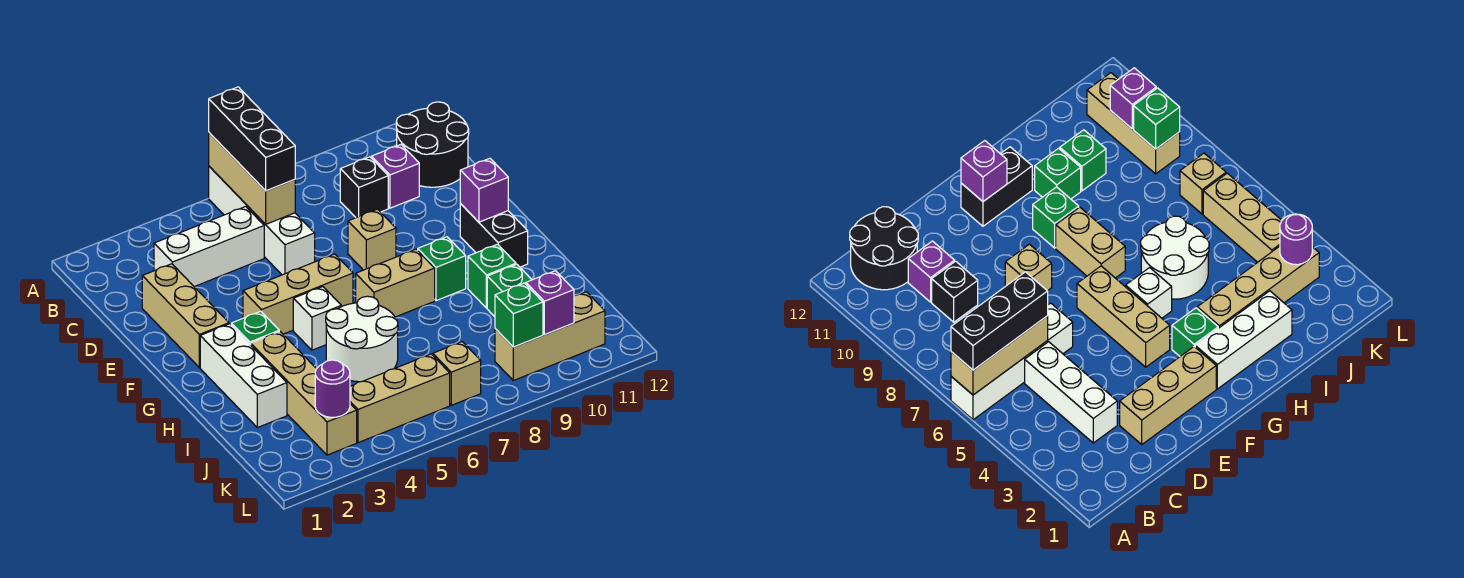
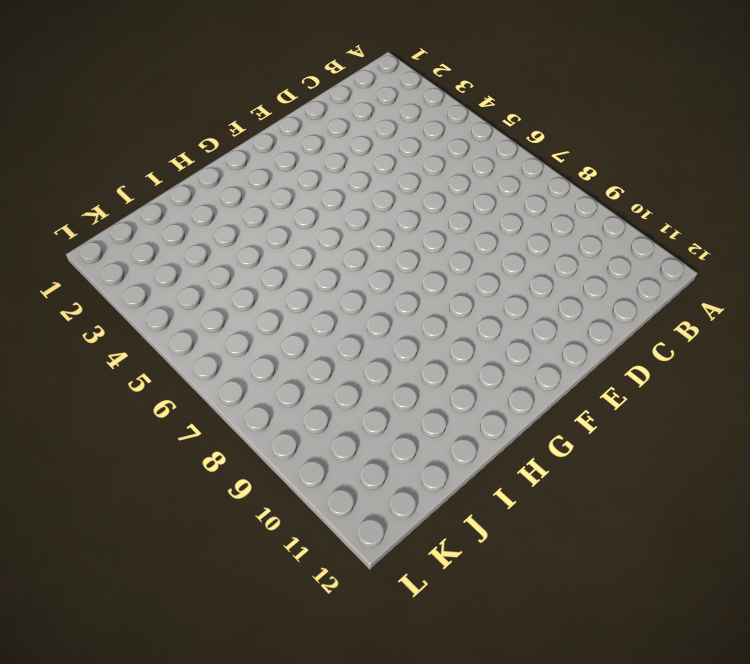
none -> white 1x4 brick [209,166,315,275]
none -> black 2x2 round brick [396,102,469,187]
none -> white 1x3 brick [154,207,264,287]

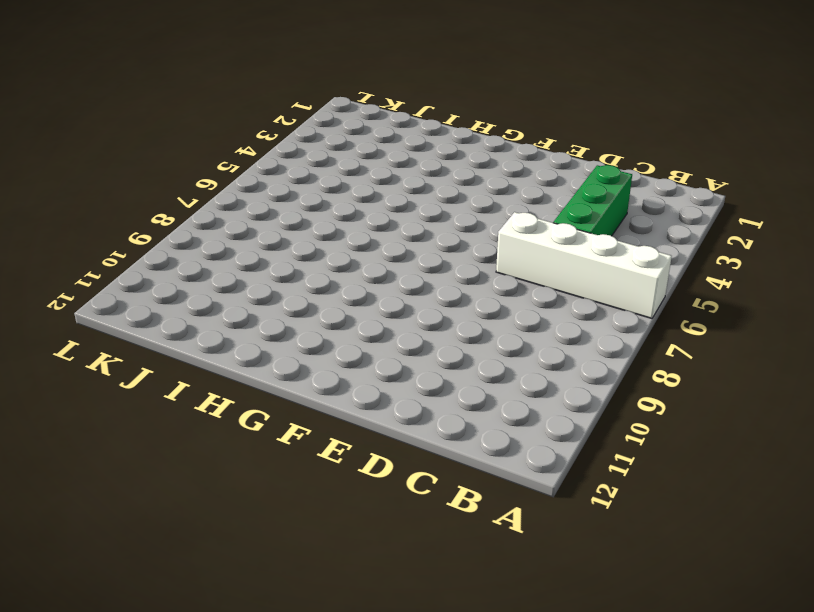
green 1x3 brick [553,165,632,236] -> white 1x3 brick [154,207,264,287]
none -> black 2x2 round brick [396,102,469,187]
none -> black 1x1 brick [340,157,388,218]
none -> purple 1x1 brick [372,145,419,208]

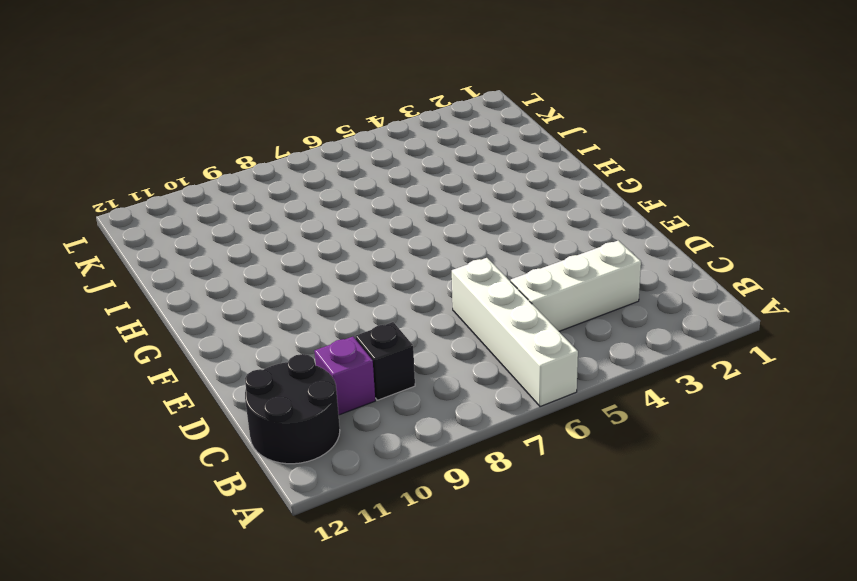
none -> tan 1x3 brick [142,264,229,368]
none -> tan 1x1 brick [348,209,396,270]
none -> tan 1x3 brick [243,254,353,334]

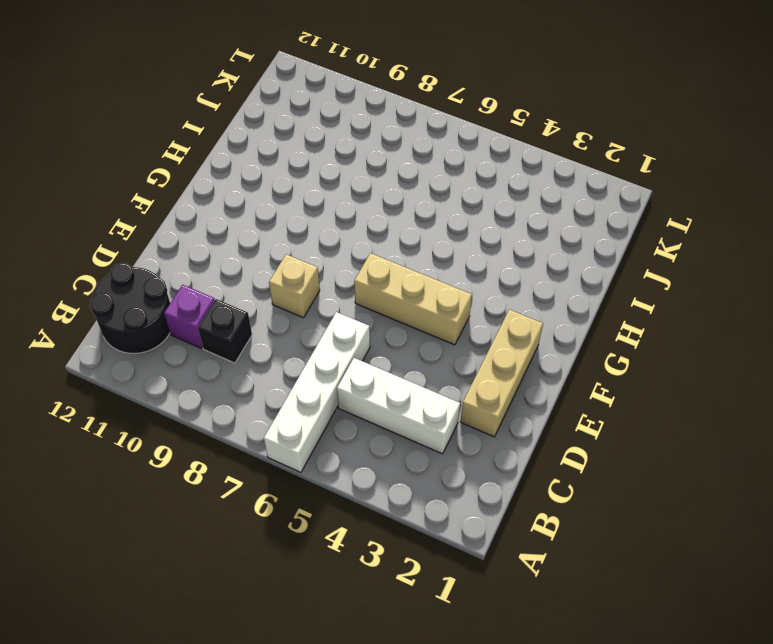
none -> black 1x2 brick [460,204,528,267]
none -> white 1x3 brick [200,324,287,428]
none -> green 1x1 brick [231,311,279,345]

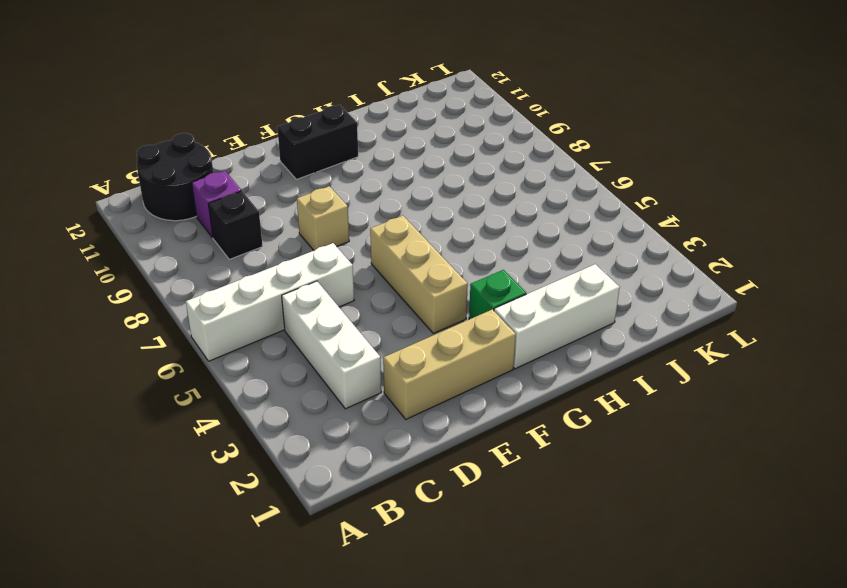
none -> white 1x1 brick [293,287,341,350]
none -> tan 1x2 brick [356,249,435,317]
none -> green 1x1 brick [418,237,466,301]

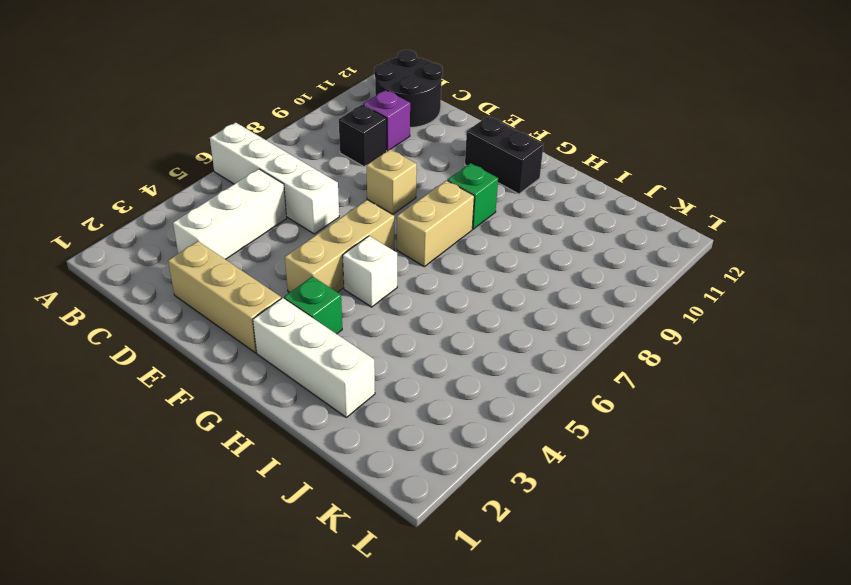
none -> tan 1x4 brick [251,331,357,455]
none -> white 2x2 round brick [326,296,398,382]
none -> green 1x1 brick [468,244,516,308]

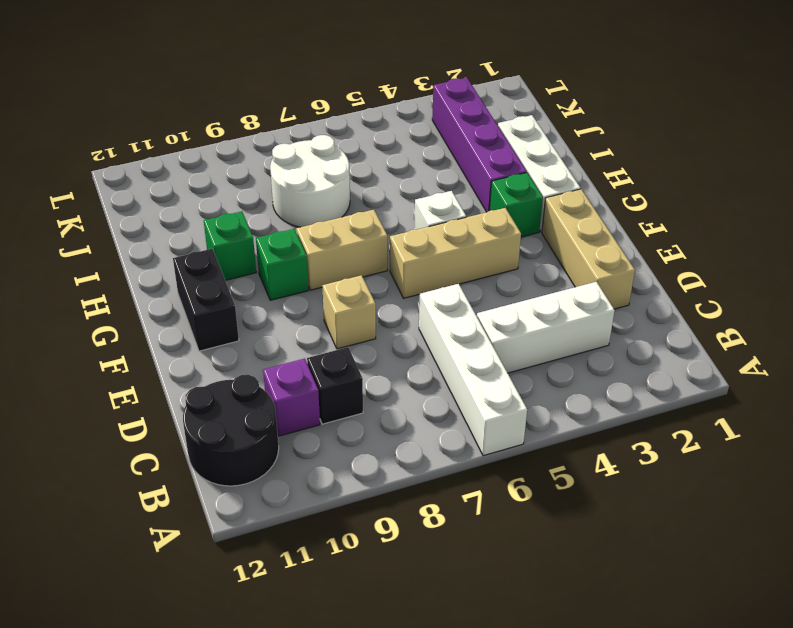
purple 1x4 brick [432,78,527,212] -> tan 1x4 brick [251,331,357,455]
white 2x2 round brick [270,135,350,227] -> white 2x2 round brick moved to [326,296,398,382]
none -> green 1x1 brick [487,264,532,317]
none -> tan 1x3 brick [350,354,450,443]
none -> tan 1x1 brick [433,342,481,405]

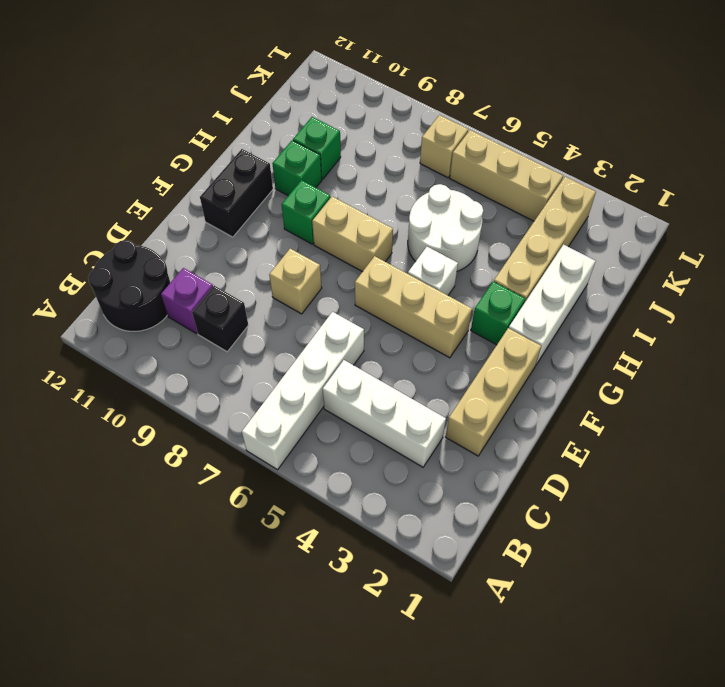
none -> tan 1x3 brick [495,292,605,381]
none -> tan 1x3 brick [209,133,295,224]
none -> purple 1x1 brick [460,158,508,222]

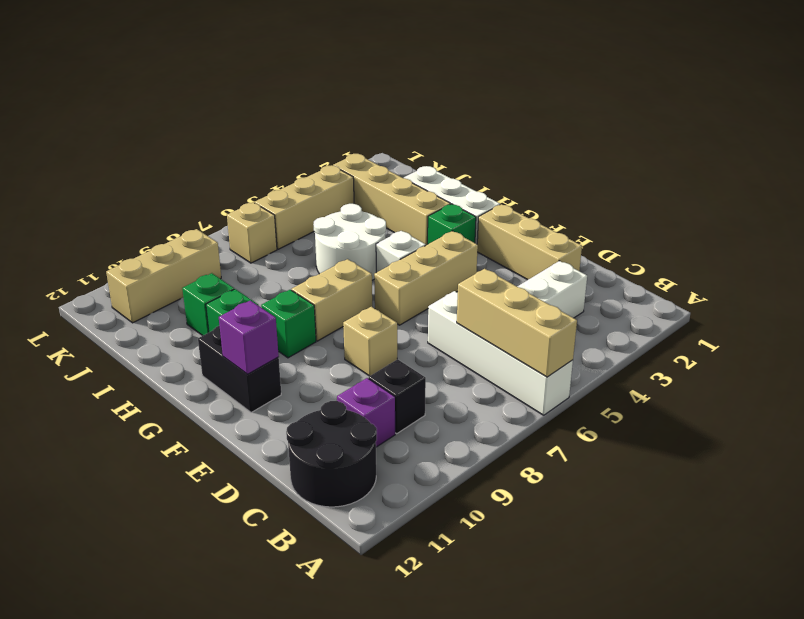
none -> purple 1x1 round brick [315,360,350,417]
none -> green 1x1 brick [495,283,543,347]
none -> purple 1x1 brick [526,271,574,335]

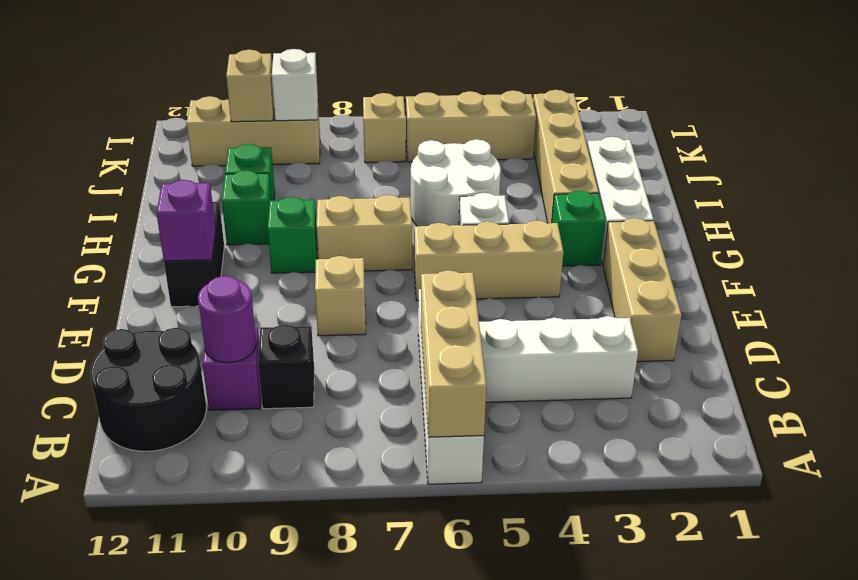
purple 1x1 round brick [198,276,256,363] -> purple 1x1 round brick moved to [315,360,350,417]
white 1x1 brick [272,49,318,121] -> green 1x1 brick [495,283,543,347]
tan 1x1 brick [226,50,274,122] -> purple 1x1 brick [526,271,574,335]
none -> black 1x3 brick [209,87,295,191]

